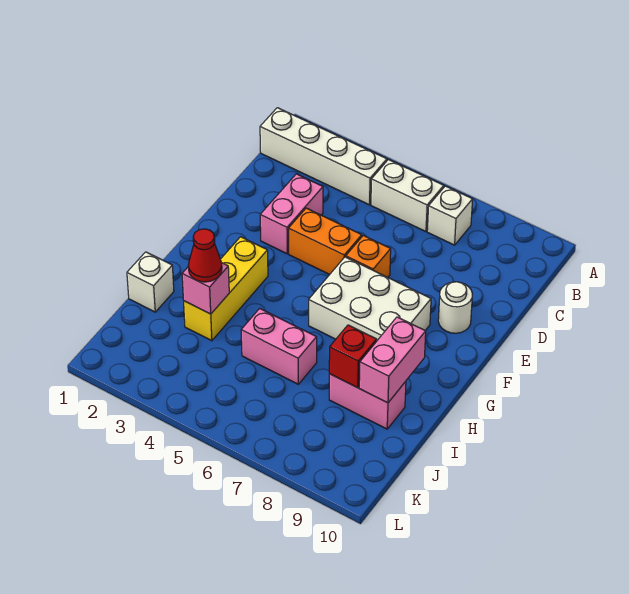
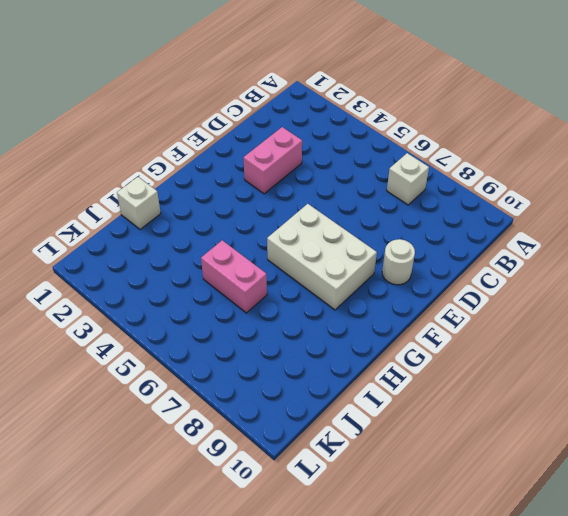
none -> white 1x4 brick [260,108,387,205]
none -> white 1x2 brick [371,159,444,232]
none -> orange 1x2 brick [289,208,362,275]

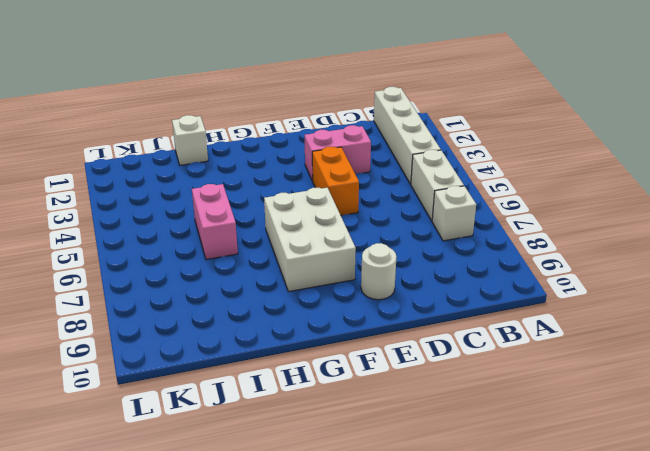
none -> orange 1x1 brick [346,235,391,277]
none -> yellow 1x3 brick [184,237,268,341]
none -> pink 1x2 brick [329,374,406,429]

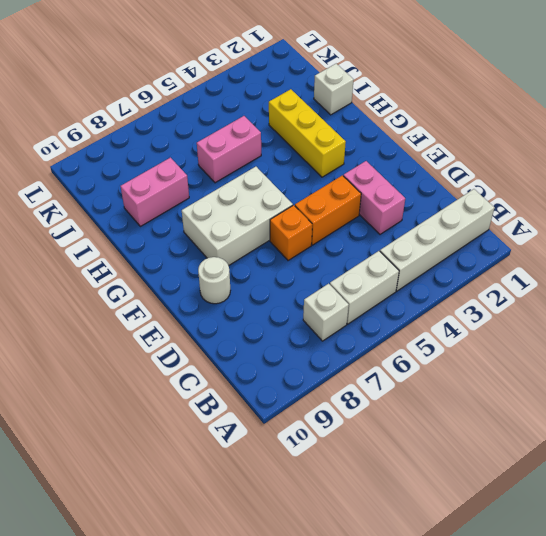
none -> pink 1x2 brick [359,317,426,403]
none -> pink 1x1 brick [182,263,229,314]
none -> red 1x1 brick [329,325,377,388]

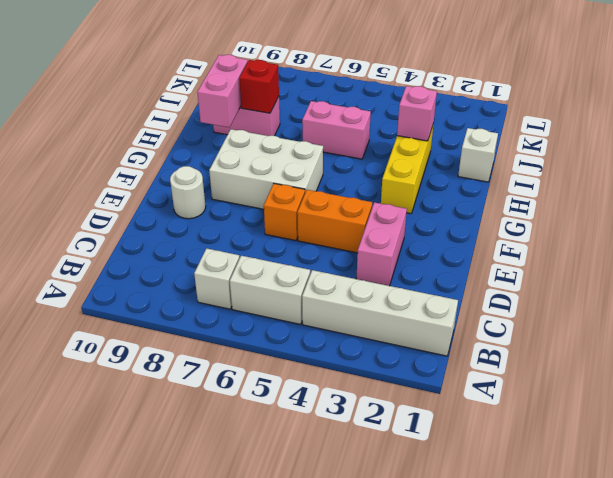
none -> red 1x1 cone [188,229,222,282]

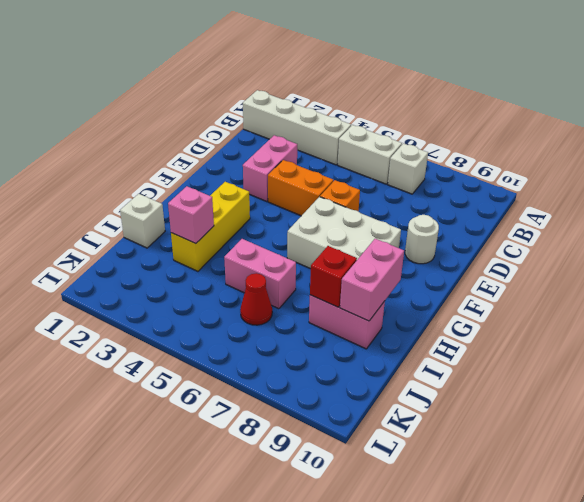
red 1x1 cone [240,273,272,325] -> red 1x1 cone moved to [188,229,222,282]

